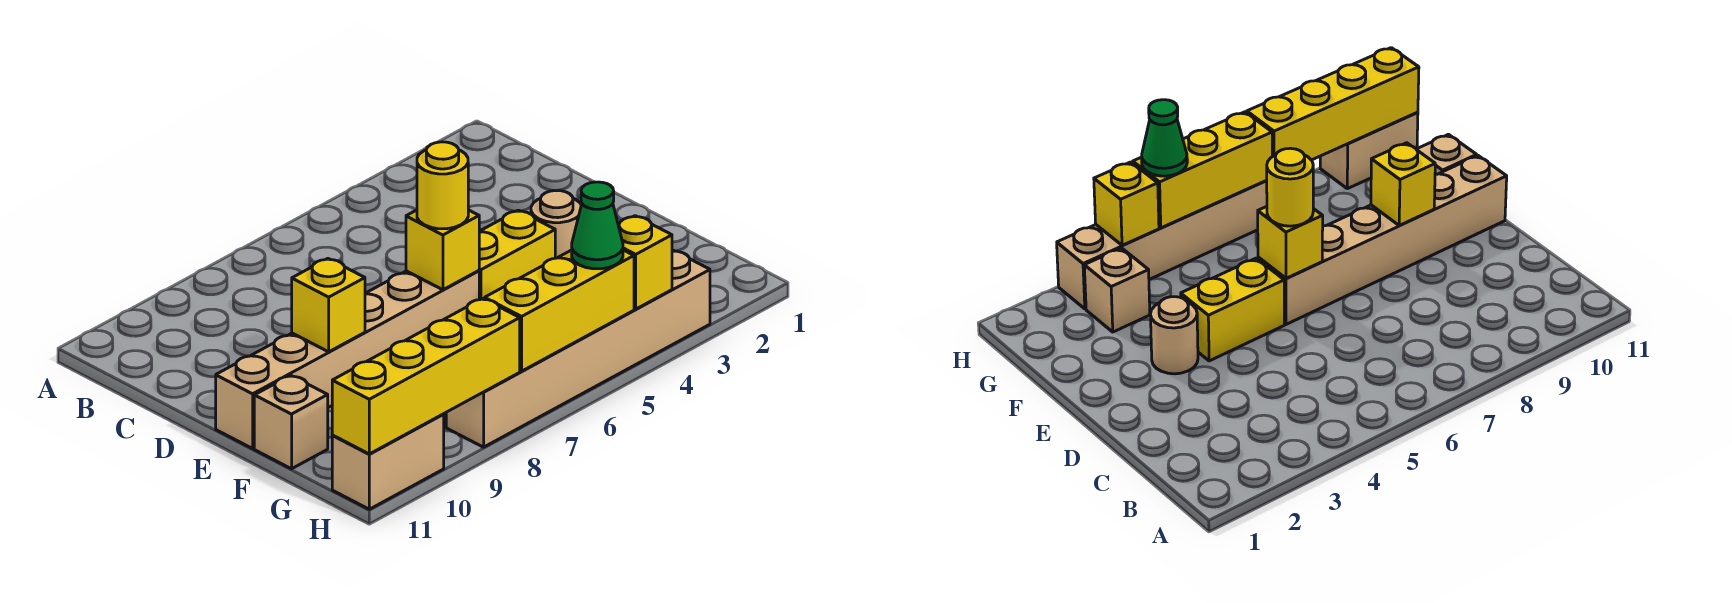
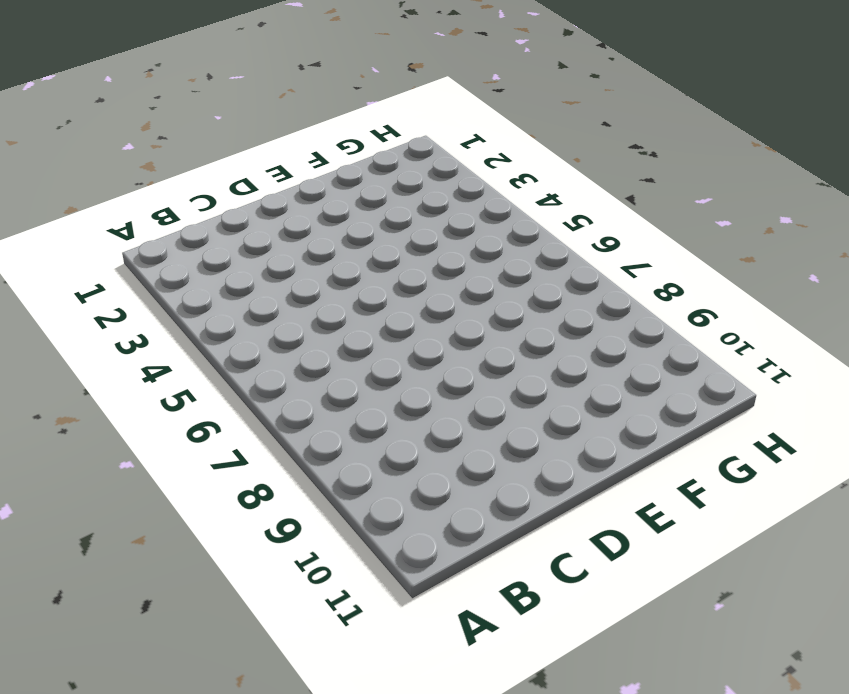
none -> tan 1x1 round brick [531,191,581,258]
none -> yellow 1x2 brick [479,210,555,300]
none -> tan 1x6 brick [216,271,479,449]

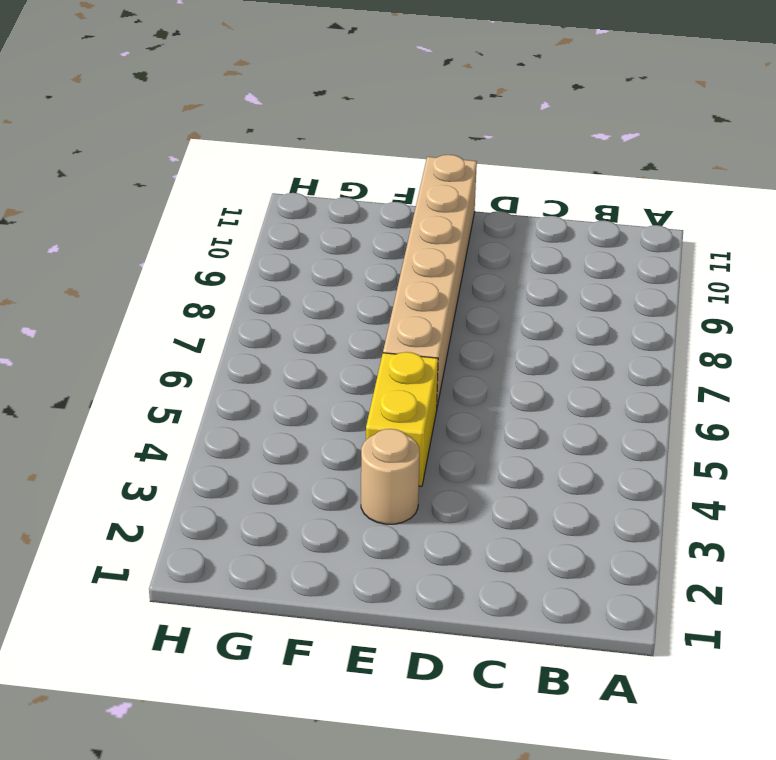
none -> tan 1x1 brick [254,375,328,469]
none -> tan 1x1 brick [1084,248,1150,332]
none -> tan 1x6 brick [446,250,710,447]

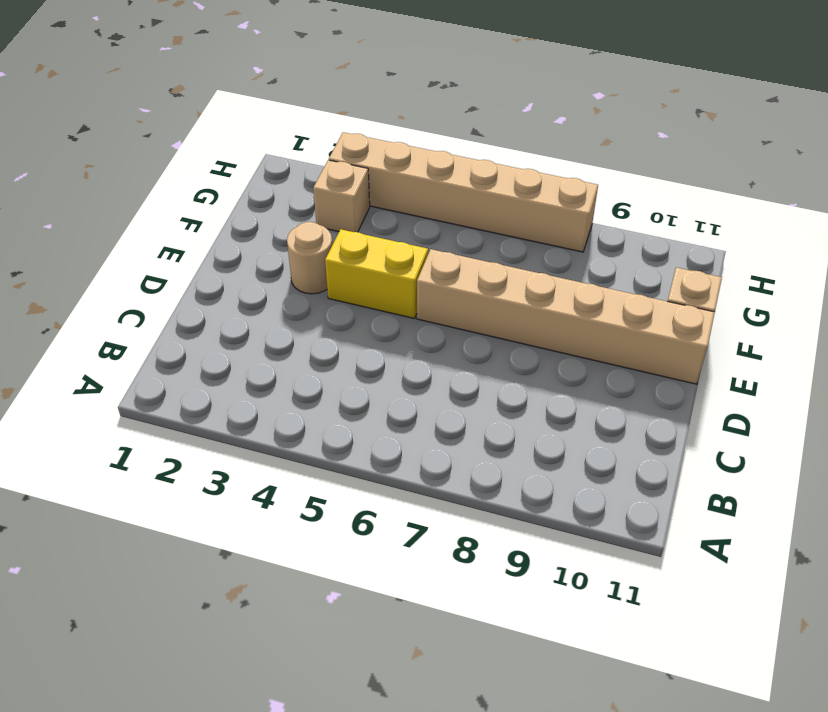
none -> tan 1x2 brick [332,414,444,509]
none -> yellow 1x1 brick [406,210,479,290]
none -> yellow 1x1 brick [292,259,365,352]

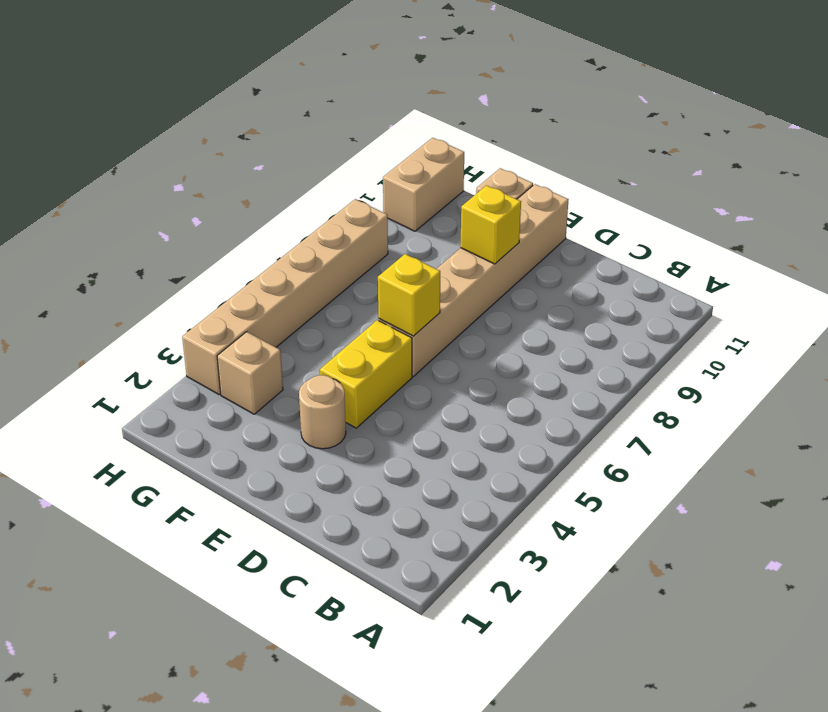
none -> yellow 1x1 brick [618,216,672,309]
none -> yellow 1x3 brick [485,250,634,371]
none -> yellow 1x4 brick [332,298,520,454]

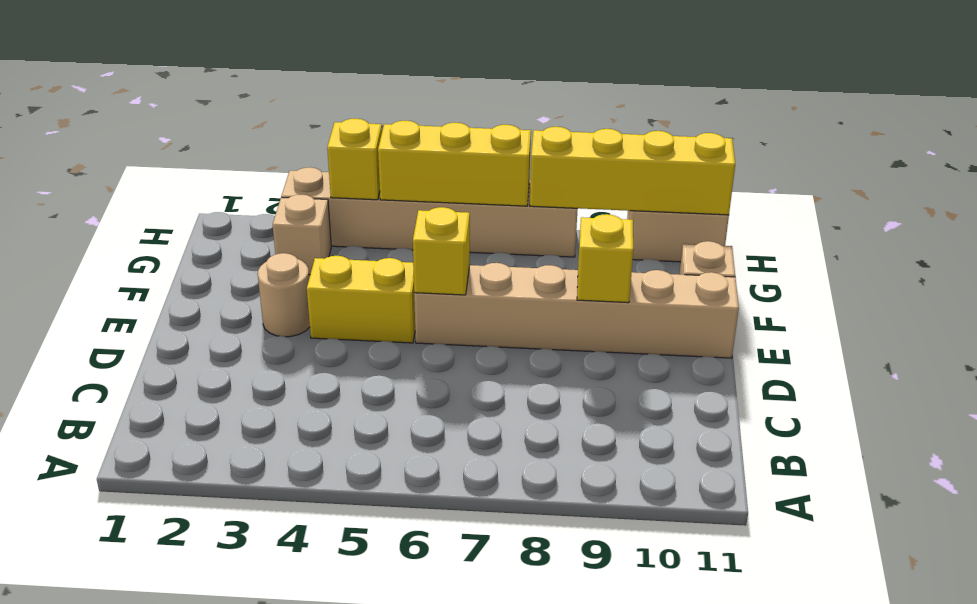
none -> yellow 1x1 round brick [417,142,468,229]
none -> green 1x1 cone [572,182,623,269]

